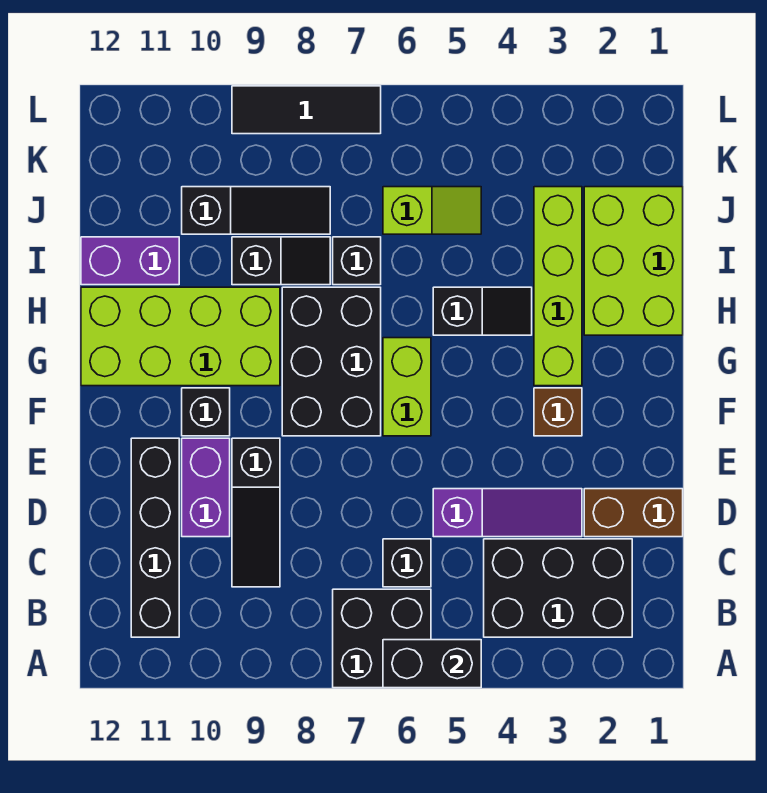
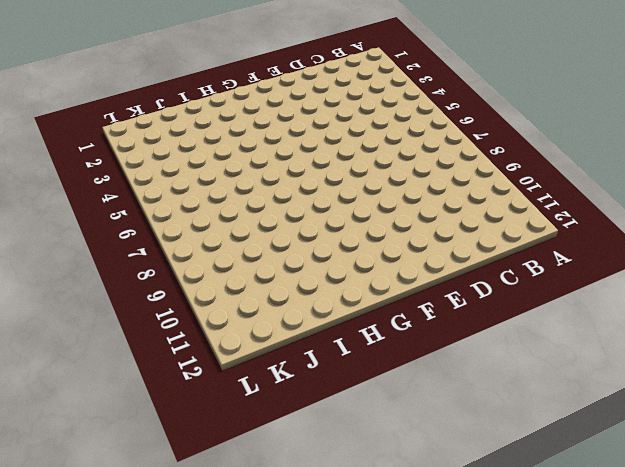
none -> black 2x2 brick [333,589,431,688]
none -> black 2x3 brick [484,539,632,637]
none -> black 1x4 brick [131,438,179,637]

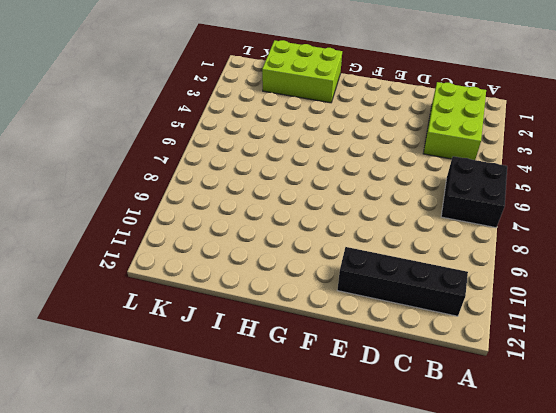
lime 2x3 brick [423,82,486,160] -> black 2x3 brick [484,539,632,637]
none -> black 1x1 brick [383,539,431,587]
none -> black 1x3 slope [232,438,280,587]
none -> brown 1x2 brick [584,489,683,537]

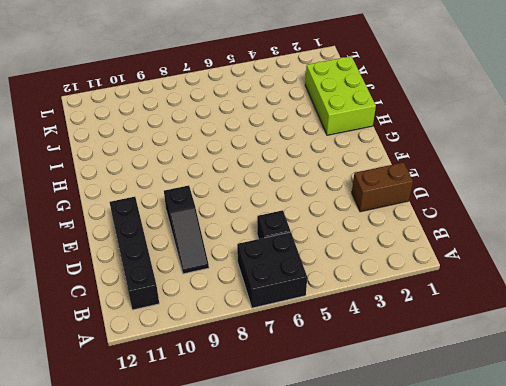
none -> black 2x3 brick [484,539,632,637]
none -> purple 1x3 slope [433,489,582,537]
none -> purple 1x2 brick [182,438,230,537]

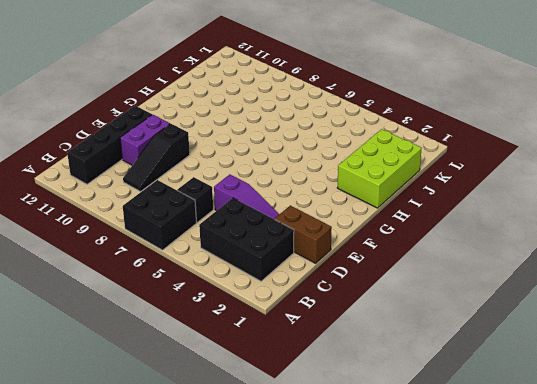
none -> brown 1x1 brick [534,388,582,436]
none -> lime 1x2 brick [383,338,431,436]
none -> black 2x3 brick [282,287,381,436]

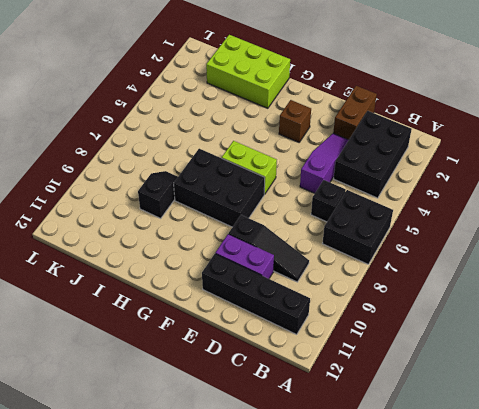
none -> black 1x1 brick [182,388,230,436]
none -> lime 1x4 brick [534,187,582,386]
none -> lime 2x4 brick [81,287,280,386]

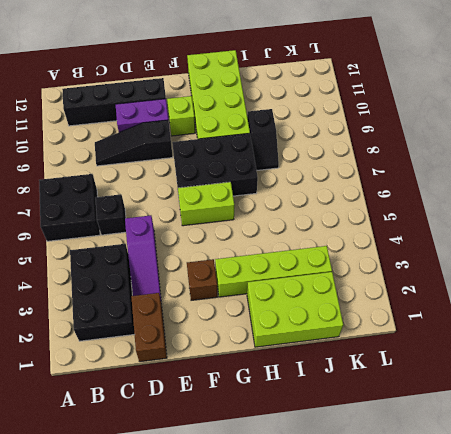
lime 1x1 brick [167,96,195,136] -> black 1x1 brick [182,388,230,436]
none -> black 1x2 slope [433,287,532,335]
none -> black 1x1 brick [333,237,381,285]
none -> purple 1x2 brick [81,237,179,285]

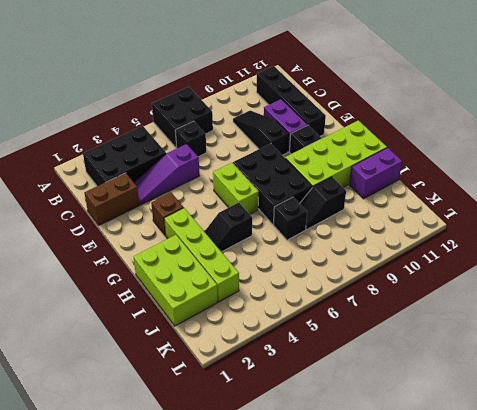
none -> lime 1x2 slope [383,187,481,234]
none -> black 1x3 slope [182,187,330,234]
none -> black 1x3 tile [232,86,381,134]

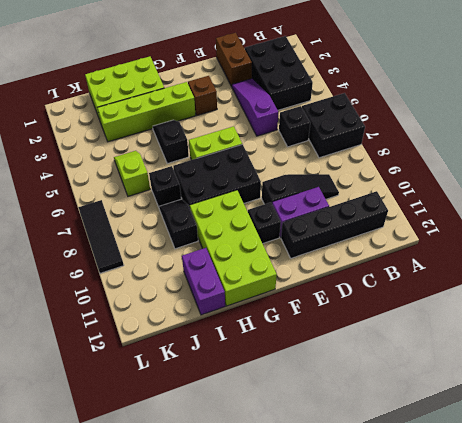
none -> black 1x3 slope [182,187,330,234]
none -> black 1x2 brick [383,640,481,688]

